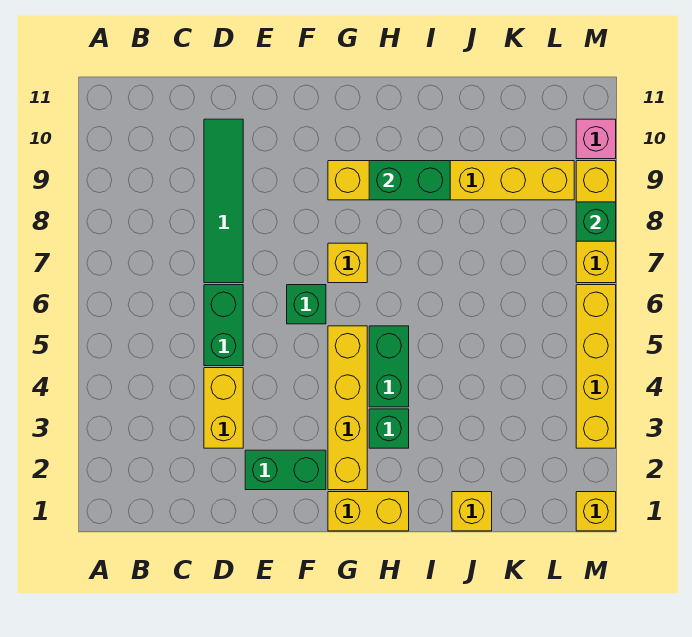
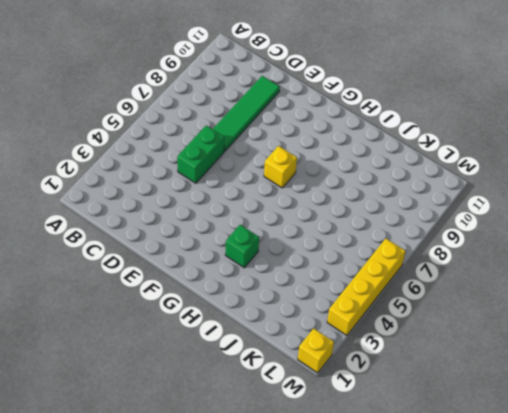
none -> yellow 1x2 brick [204,368,243,448]
none -> green 1x2 brick [245,450,326,490]
none -> green 1x1 brick [287,285,326,324]

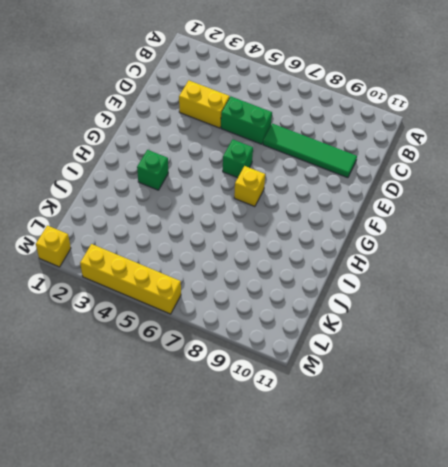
none -> green 1x2 brick [245,450,326,490]
none -> yellow 1x2 brick [328,492,409,531]
none -> yellow 1x4 brick [328,326,367,490]

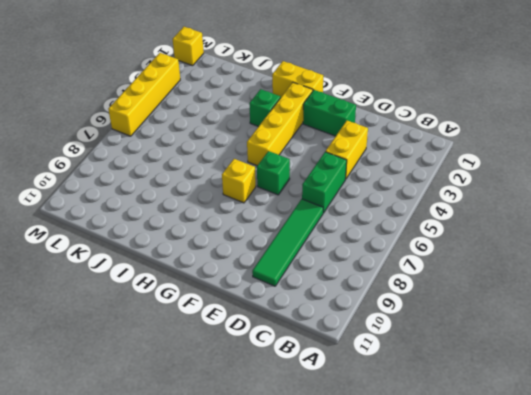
none -> yellow 1x6 brick [328,161,574,200]
none -> green 1x2 brick [369,326,409,407]
none -> yellow 1x1 brick [452,492,492,531]

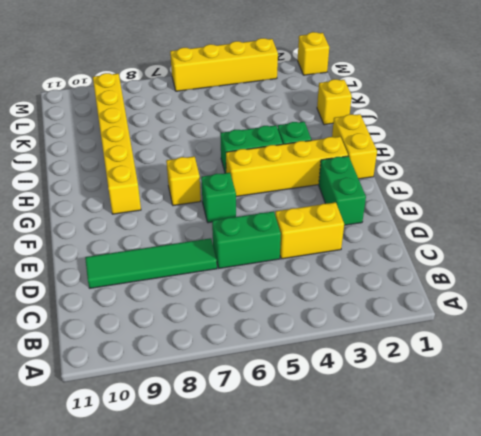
none -> yellow 1x3 brick [576,161,616,283]
none -> pink 1x1 brick [576,119,616,159]
none -> green 1x2 brick [369,161,450,200]

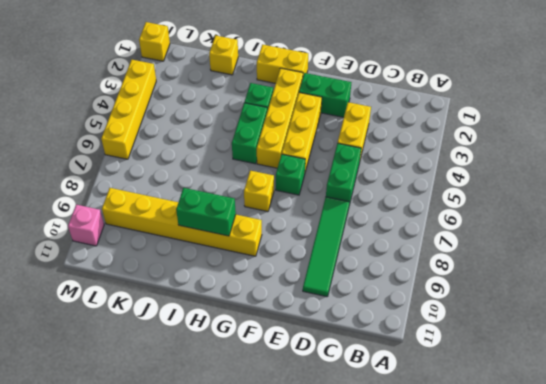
yellow 1x3 brick [282,93,322,172] -> yellow 1x3 brick moved to [576,161,616,283]
none -> green 1x1 brick [576,202,616,241]

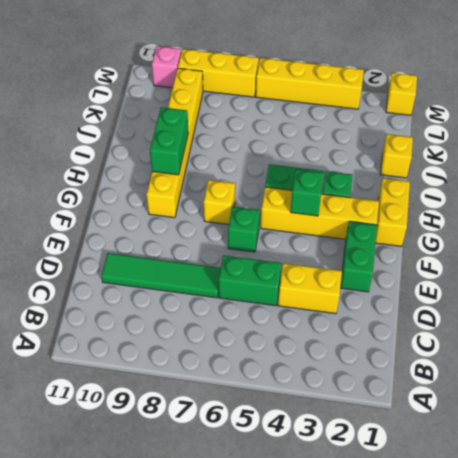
green 1x1 brick [291,169,324,216] -> green 1x1 brick moved to [576,202,616,241]

